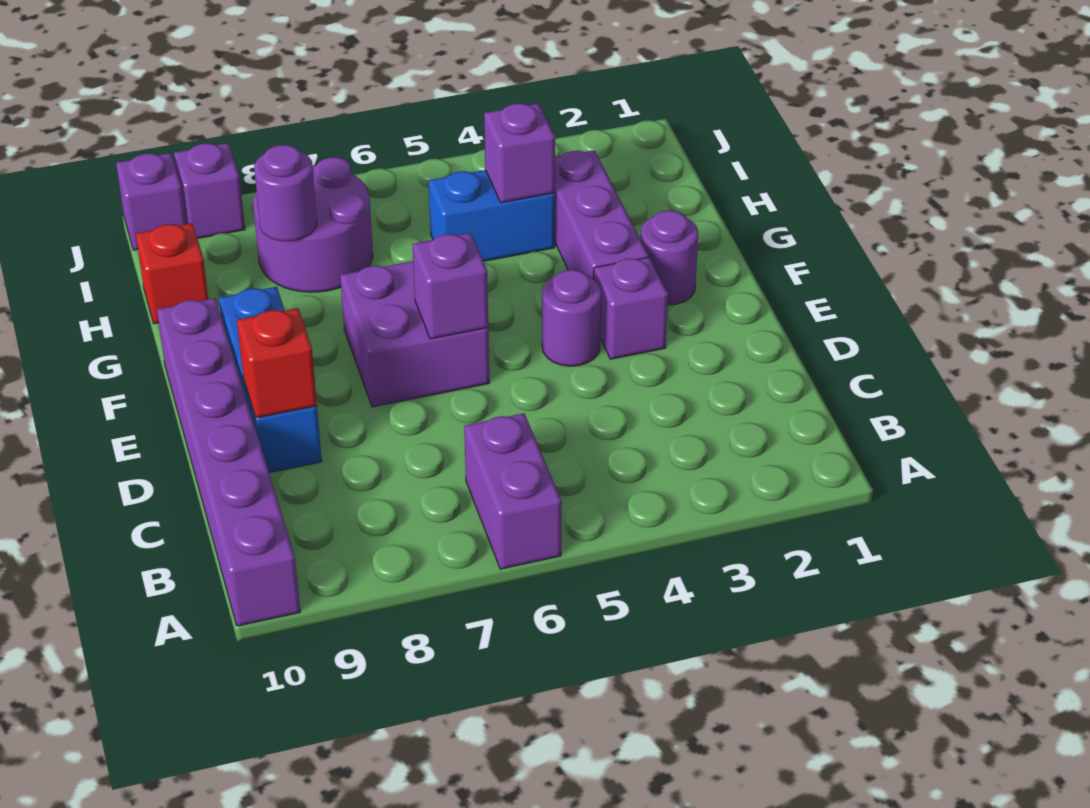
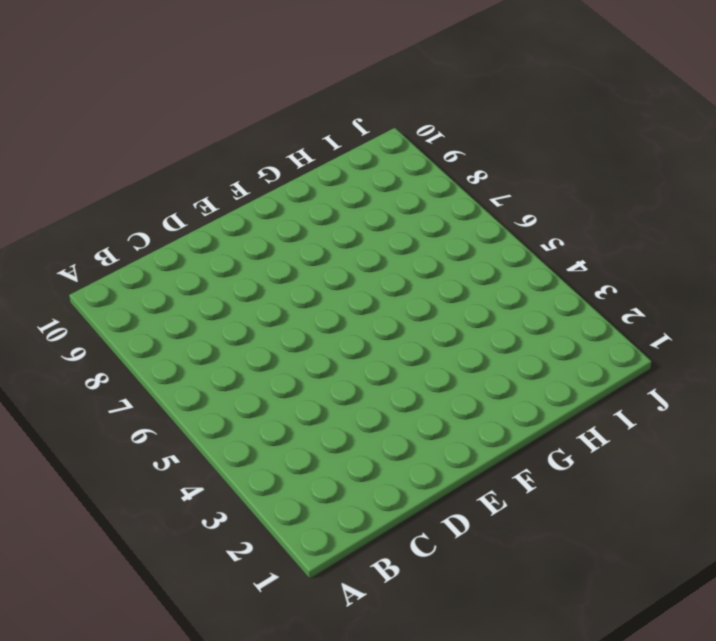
none -> purple 1x2 brick [464,413,562,569]
none -> purple 1x6 brick [157,298,300,626]
none -> blue 1x3 brick [219,287,322,473]

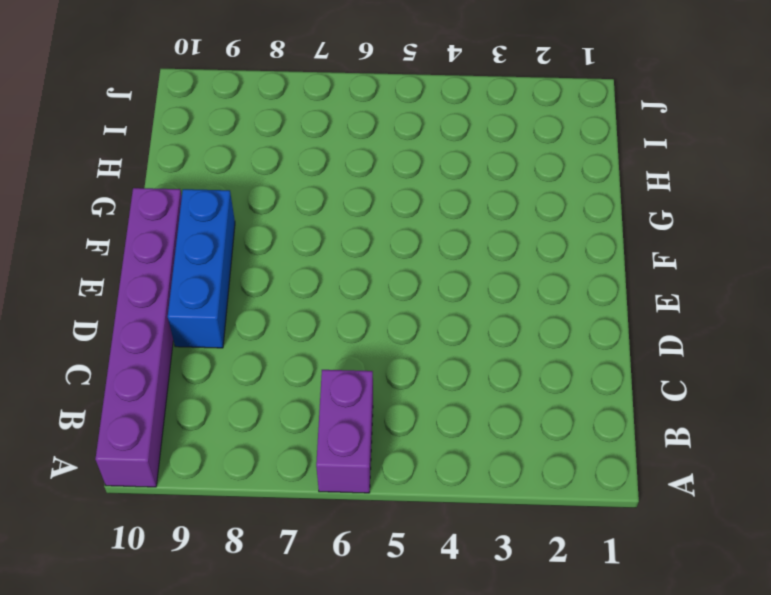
none -> purple 1x1 brick [594,257,668,359]
none -> purple 1x1 round brick [542,270,601,366]
none -> purple 2x2 brick [340,261,490,407]

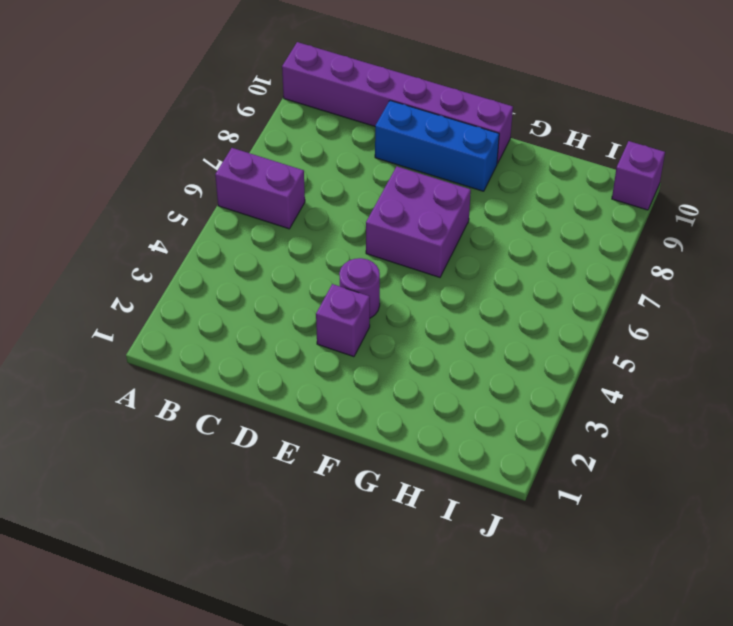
none -> purple 1x1 round brick [641,210,698,305]
none -> purple 1x3 brick [555,150,649,279]
none -> blue 1x2 brick [429,170,555,261]

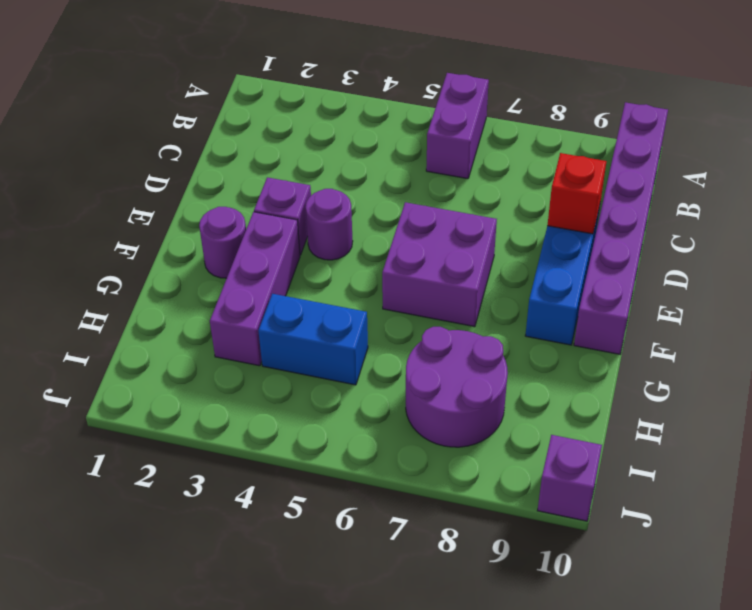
none -> red 1x1 brick [136,223,208,324]
none -> purple 1x1 brick [174,143,245,239]
none -> purple 1x1 brick [413,233,488,339]

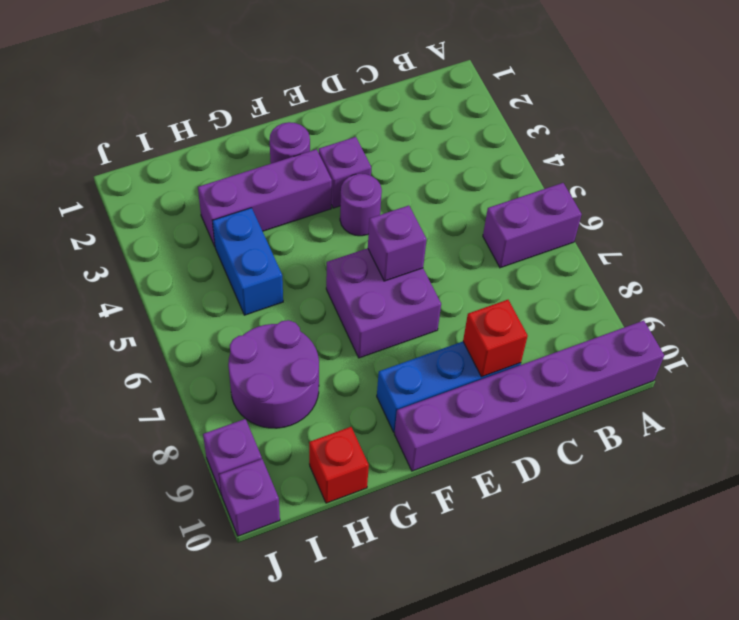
none -> purple 1x1 brick [484,103,555,203]
none -> purple 1x1 round brick [254,145,317,241]

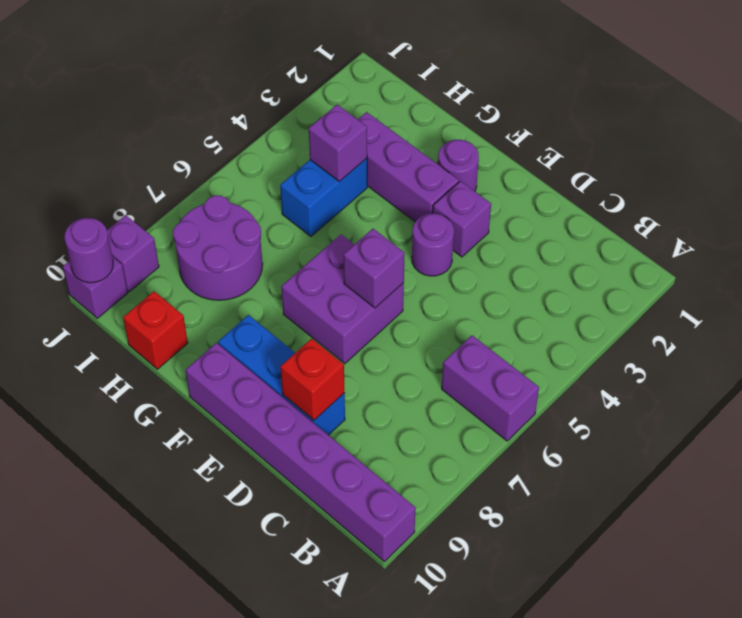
purple 1x1 round brick [65,218,113,283] -> purple 1x1 round brick moved to [254,145,317,241]

